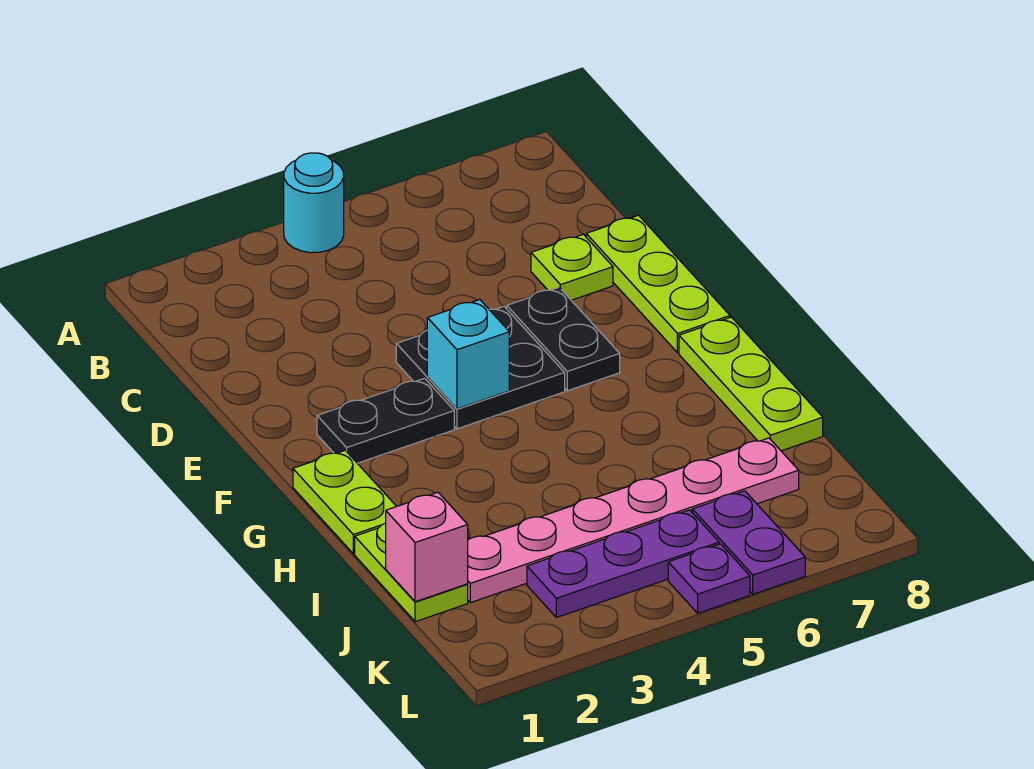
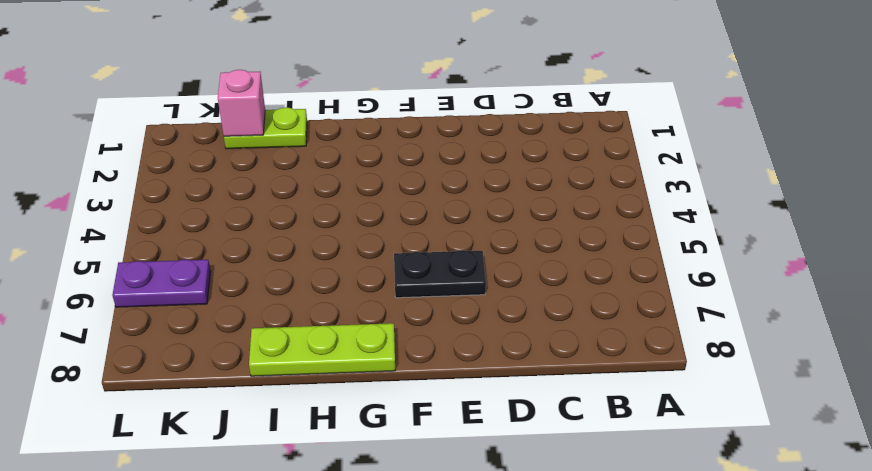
none -> cyan 1x1 round brick [284,153,344,253]
none -> lime 1x1 plate [531,234,613,300]
none -> lime 1x3 plate [586,215,730,353]

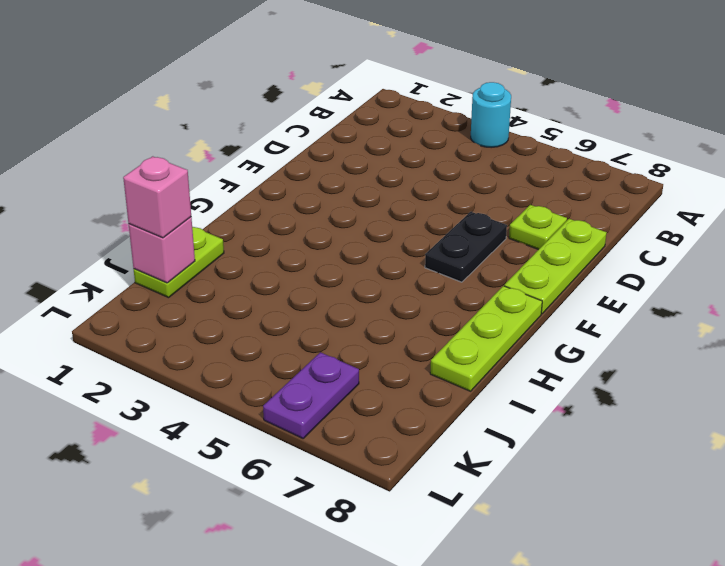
pink 1x1 brick [123,156,191,238] -> none
none -> black 2x2 plate [396,307,565,429]
none -> black 1x2 plate [317,378,454,463]
none -> lime 1x2 plate [293,450,396,554]

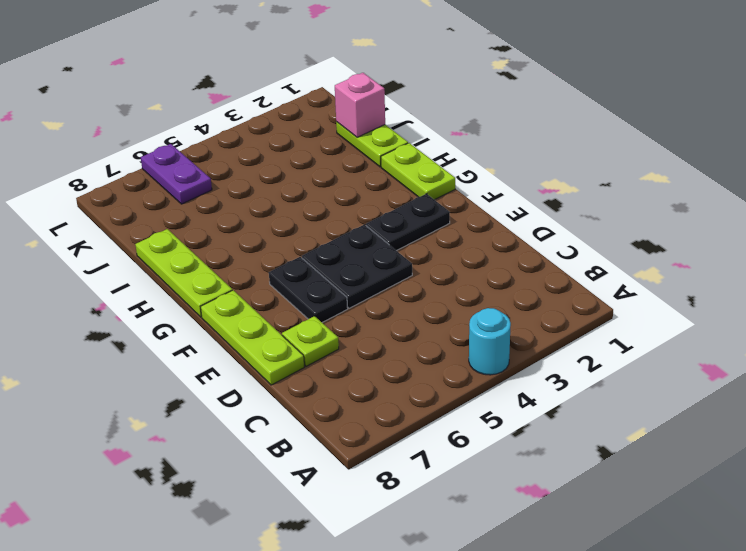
none -> pink 1x6 plate [467,438,799,603]
none -> purple 1x3 plate [527,510,719,618]
none -> purple 1x1 plate [668,544,750,613]

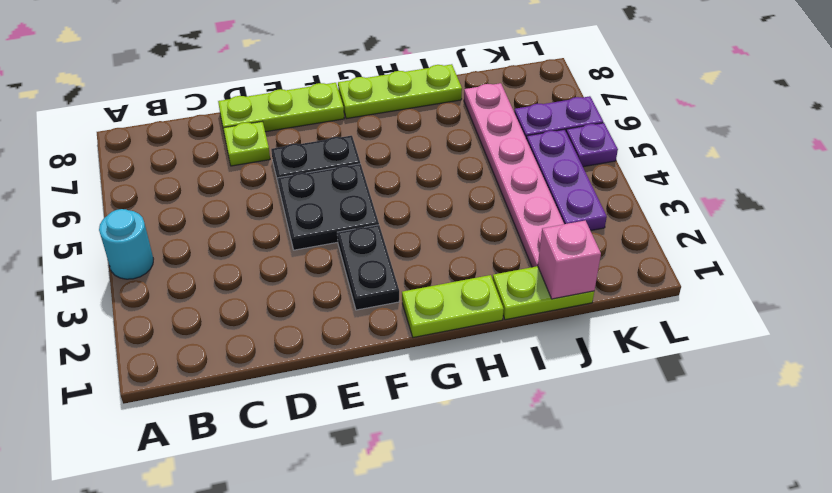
none -> cyan 1x1 brick [427,300,509,409]

